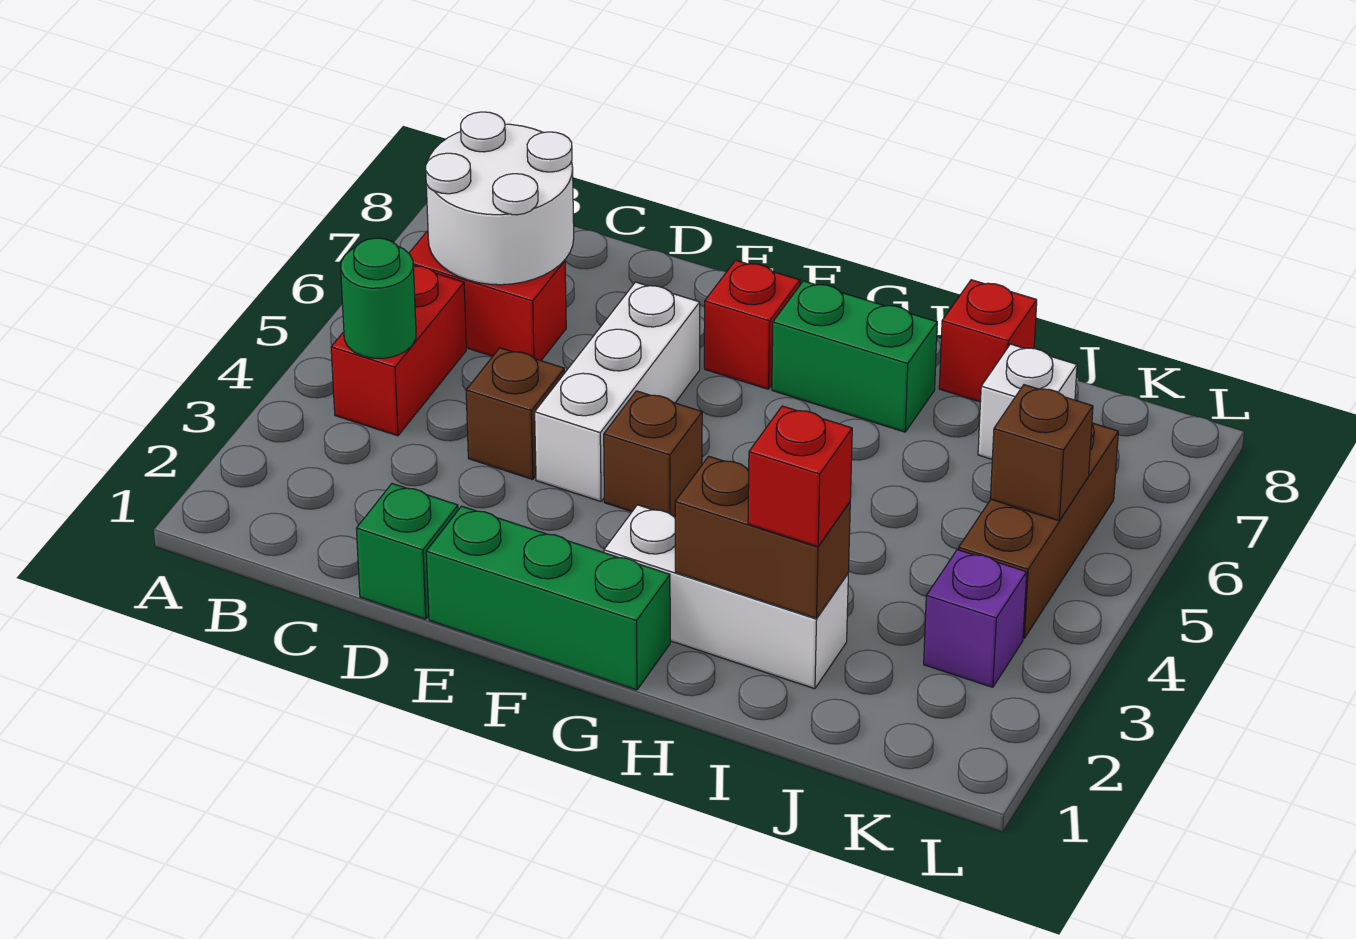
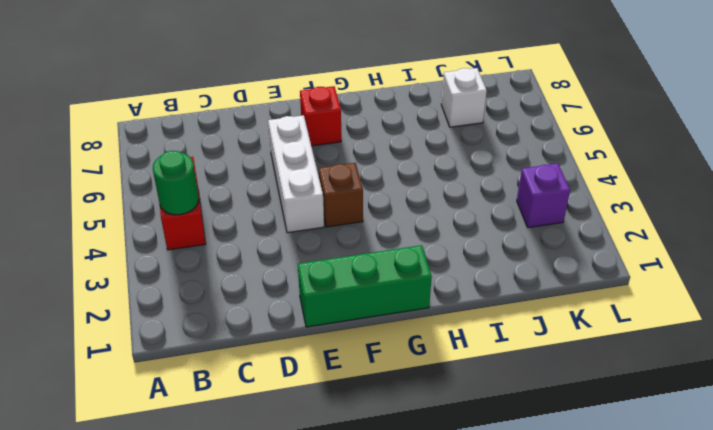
none -> red 1x2 brick [409,231,566,361]
none -> green 1x1 brick [356,484,458,619]
none -> brown 1x1 brick [466,348,565,479]

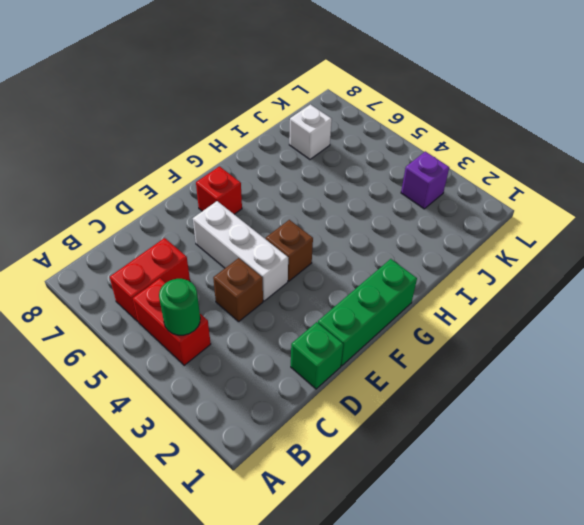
none -> white 1x3 brick [604,505,848,689]
none -> green 1x2 brick [772,281,937,432]
none -> red 1x1 brick [939,280,1037,402]

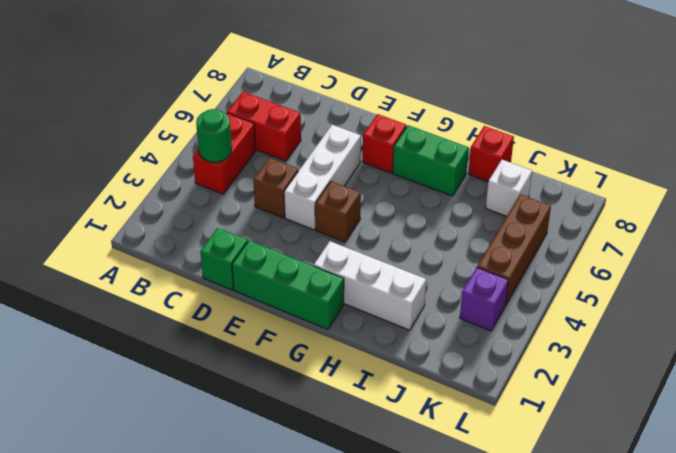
none -> white 2x2 round brick [426,112,574,285]
none -> brown 1x2 brick [675,456,850,619]
none -> brown 1x1 brick [990,385,1093,521]

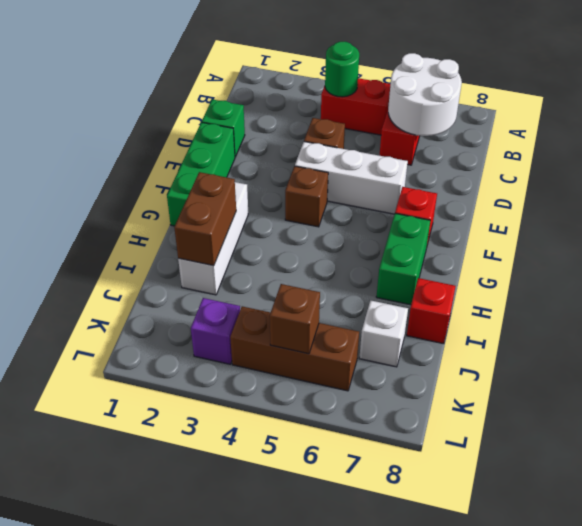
none -> red 1x1 brick [748,406,852,547]

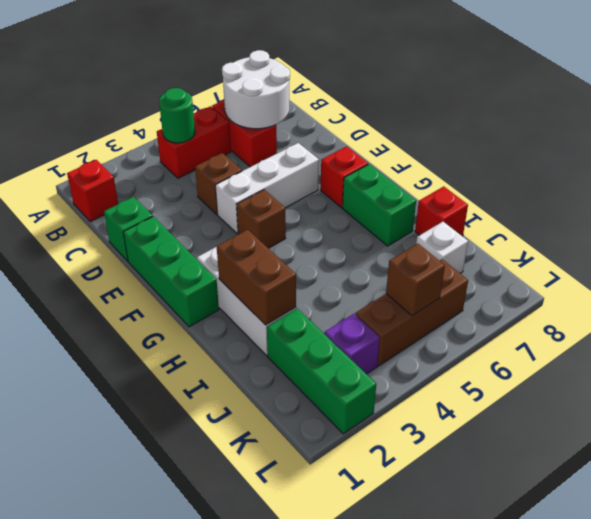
red 1x1 brick [67,160,118,222] -> red 1x1 brick moved to [748,406,852,547]
green 1x3 brick [267,309,376,434] -> none

